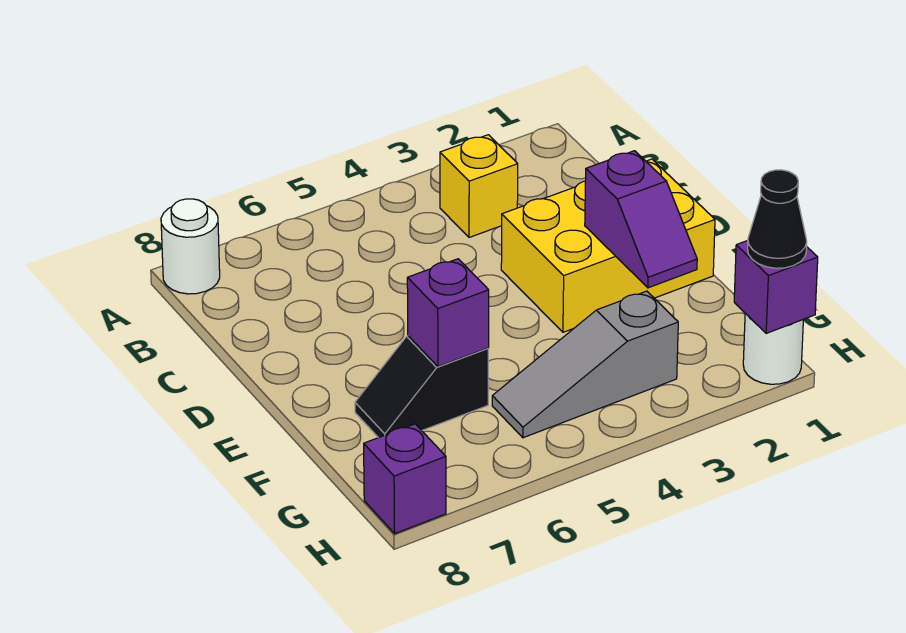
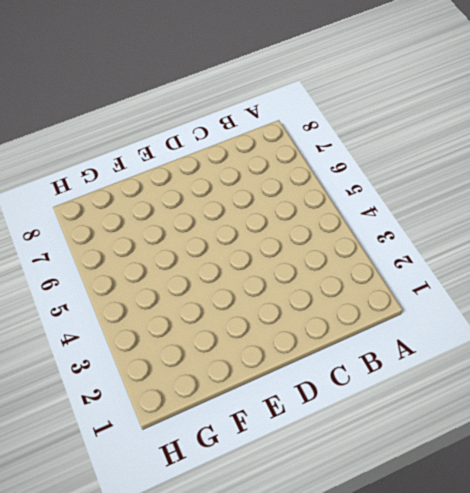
none -> white 1x1 round brick [161,199,220,294]
none -> yellow 1x1 brick [440,135,518,237]

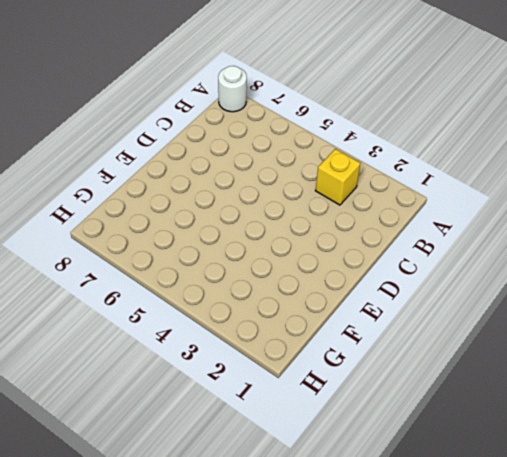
none -> yellow 2x3 brick [501,159,715,332]
none -> black 1x2 slope [355,336,489,438]

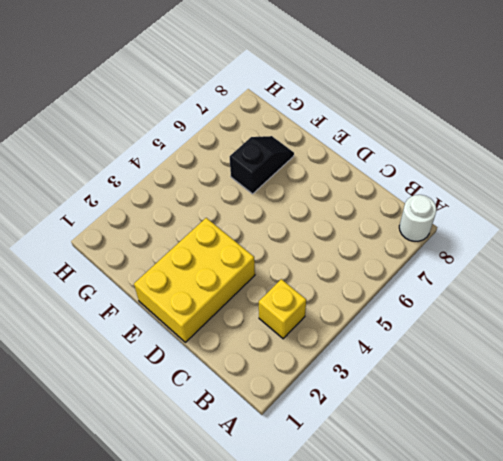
none -> grey 1x3 slope [492,291,678,438]
none -> white 1x1 round brick [743,314,803,384]

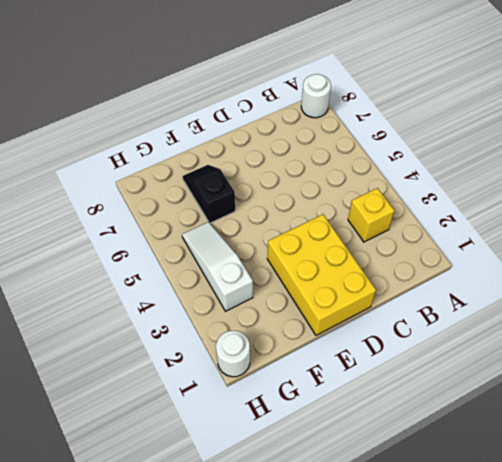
white 1x3 slope [182,222,253,311] -> grey 1x3 slope [492,291,678,438]
none -> purple 1x1 brick [364,424,446,533]
none -> purple 1x2 slope [585,151,697,288]

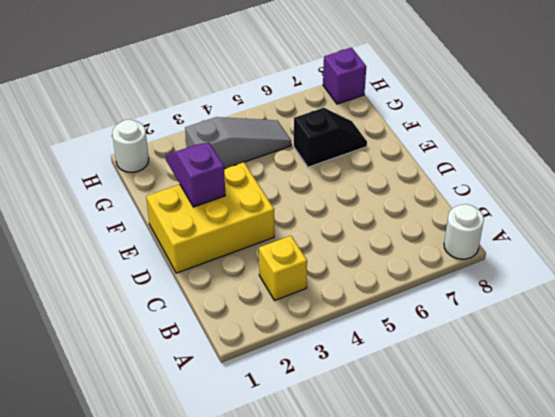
none -> purple 1x1 brick [407,259,489,367]
none -> purple 1x1 brick [734,241,818,333]

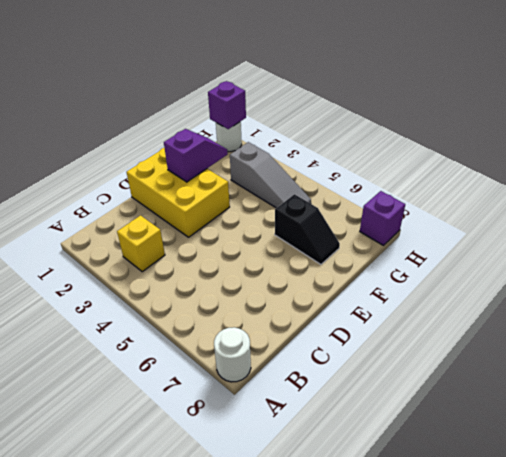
none -> purple 1x1 brick [407,259,489,367]
none -> black 1x1 cone [748,170,807,268]

